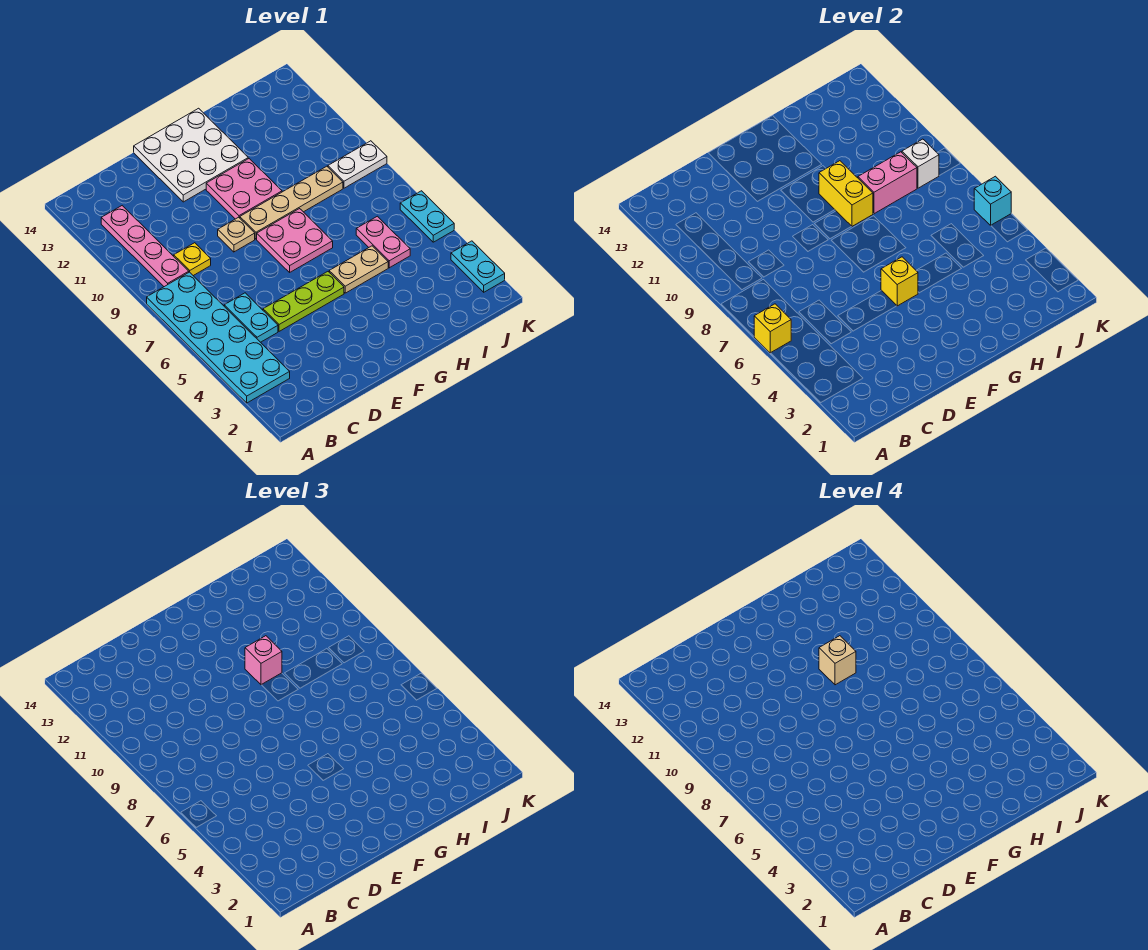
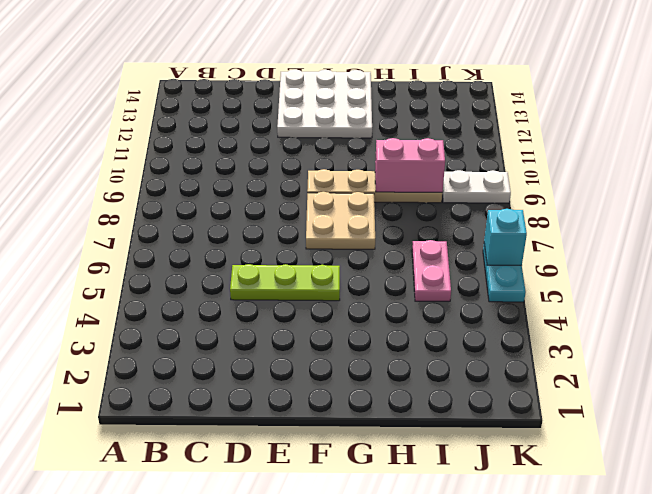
tan 2x2 plate [306,192,375,249] -> pink 2x2 plate [257,209,333,272]
none -> cyan 2x6 plate [147,272,290,403]
none -> pink 1x4 plate [101,206,189,287]
none -> cyan 1x2 plate [224,293,278,342]

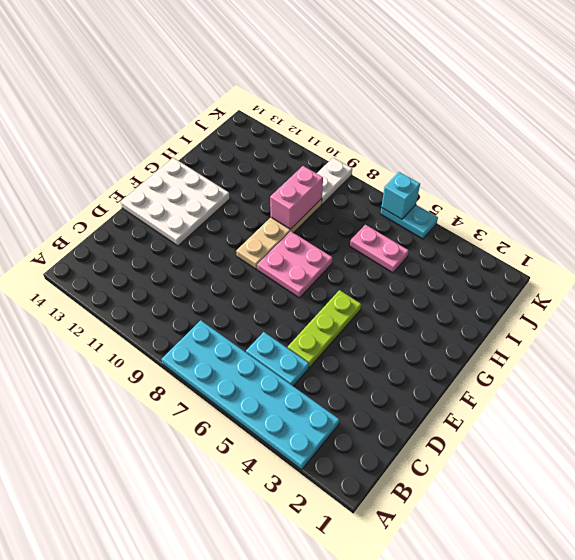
none -> pink 1x4 plate [101,206,189,287]
none -> yellow 1x1 plate [174,243,211,276]
none -> tan 1x1 plate [218,217,255,252]

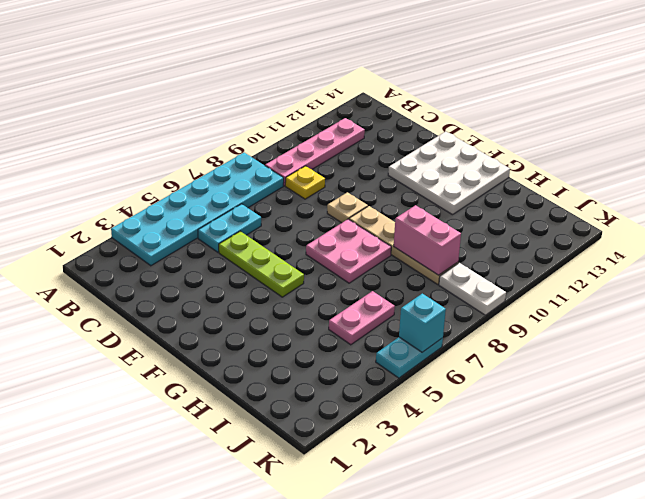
none -> pink 2x2 plate [206,159,282,219]
none -> tan 1x2 plate [329,246,388,293]
none -> cyan 1x2 plate [451,241,505,292]

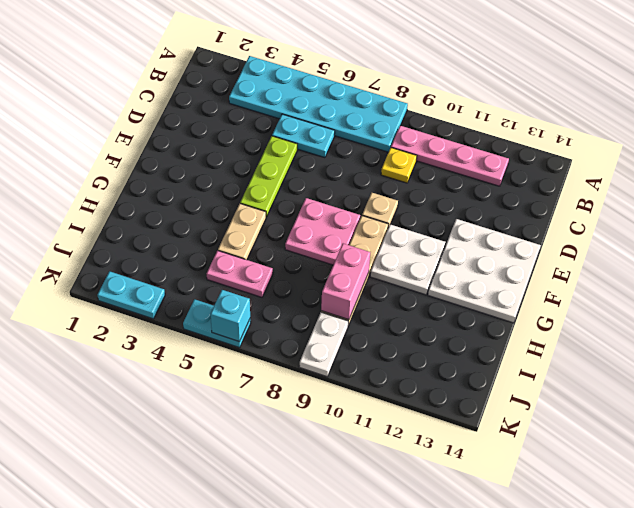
white 2x2 plate [370,224,445,295] -> pink 2x2 plate [206,159,282,219]
none -> yellow 1x1 brick [754,304,791,353]
none -> yellow 1x1 brick [881,257,918,306]
none -> yellow 1x2 brick [819,161,873,226]

